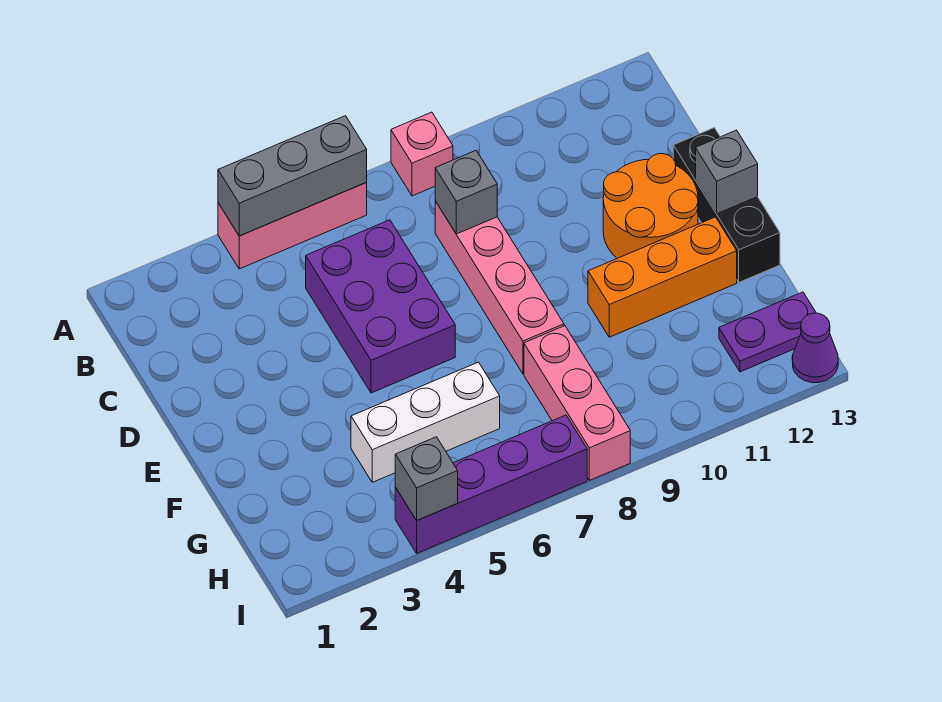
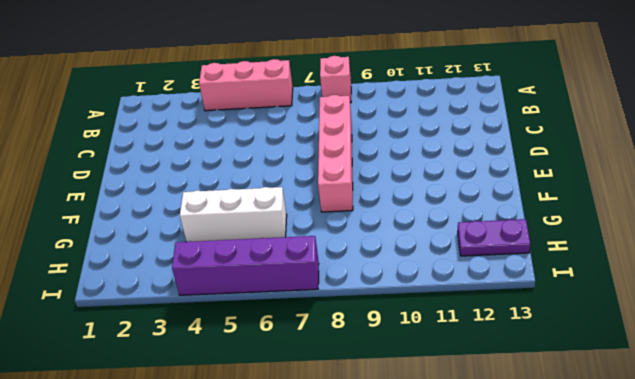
none -> purple 2x3 brick [306,220,455,393]
none -> orange 2x2 round brick [603,154,698,258]
none -> black 1x3 brick [673,128,780,282]

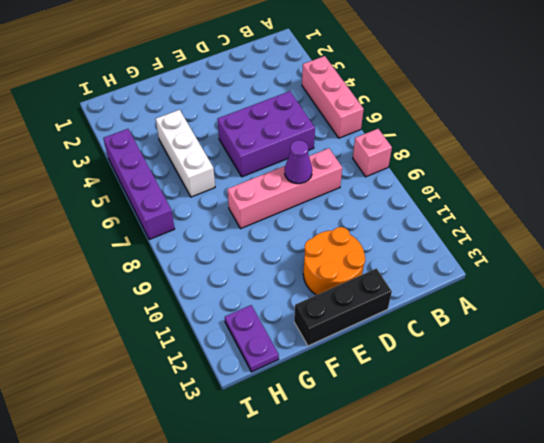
purple 1x1 cone [285,140,312,184] -> purple 1x1 cone moved to [792,313,838,383]
none -> orange 1x3 brick [588,217,737,337]
none -> pink 1x3 brick [524,326,630,480]
none -> grey 1x3 brick [218,116,367,236]

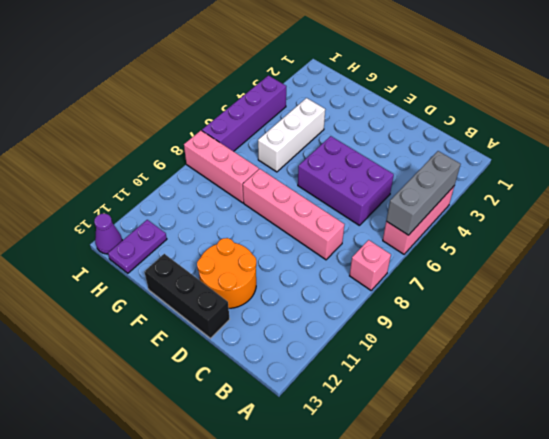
none -> orange 1x3 brick [588,217,737,337]
none -> grey 1x1 brick [435,151,497,234]
none -> grey 1x1 brick [696,130,758,214]

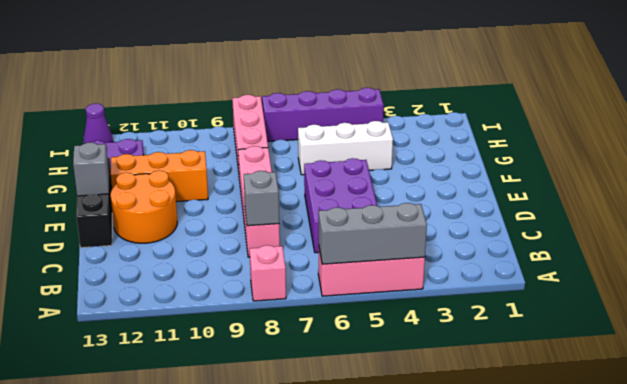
none -> grey 1x1 brick [395,437,458,520]

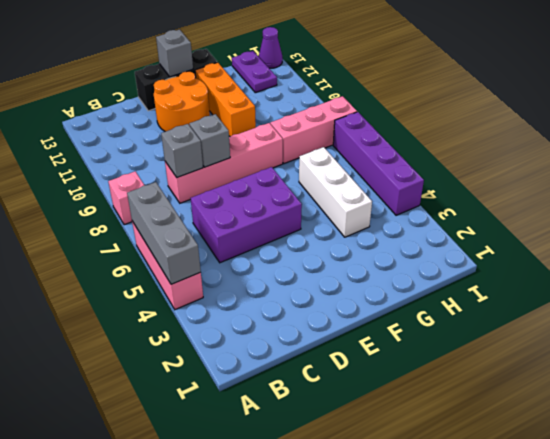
grey 1x1 brick [189,114,230,167] -> grey 1x1 brick moved to [395,437,458,520]

